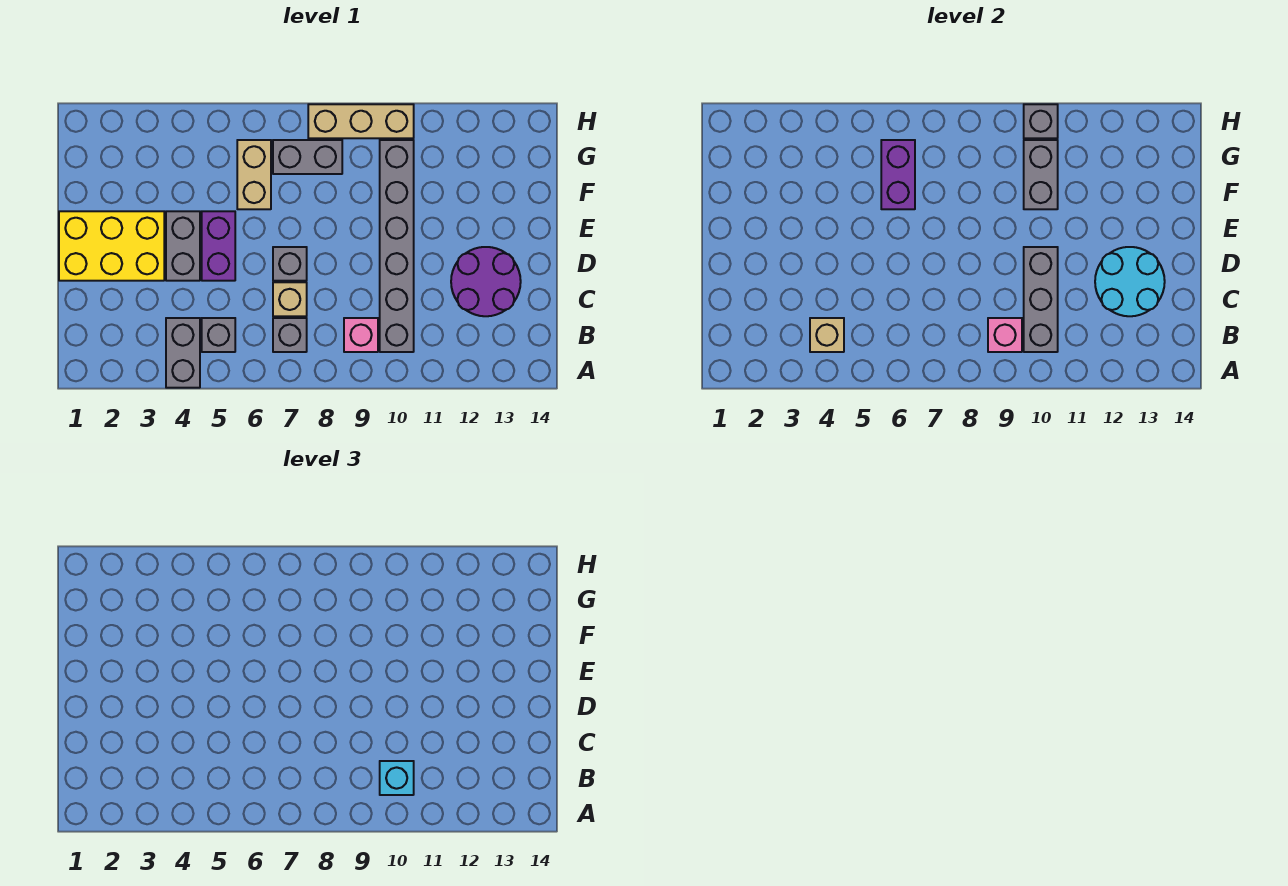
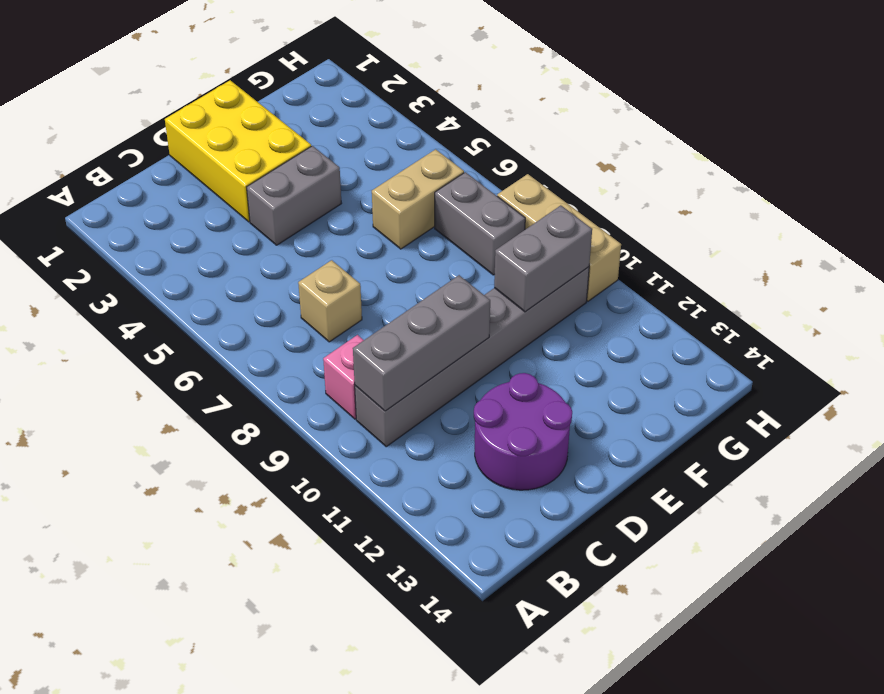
none -> grey 1x2 brick [166,318,200,388]
none -> grey 1x1 brick [202,318,235,352]
none -> grey 1x1 brick [273,318,307,352]

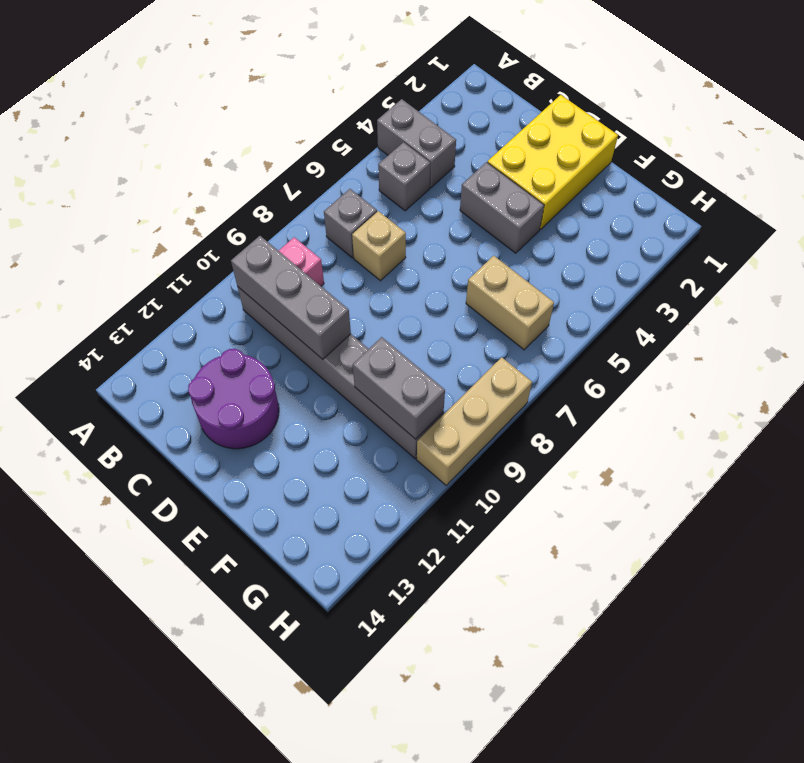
none -> purple 1x2 brick [202,211,235,281]
none -> grey 1x1 brick [273,247,307,281]
none -> grey 1x2 brick [273,140,342,174]

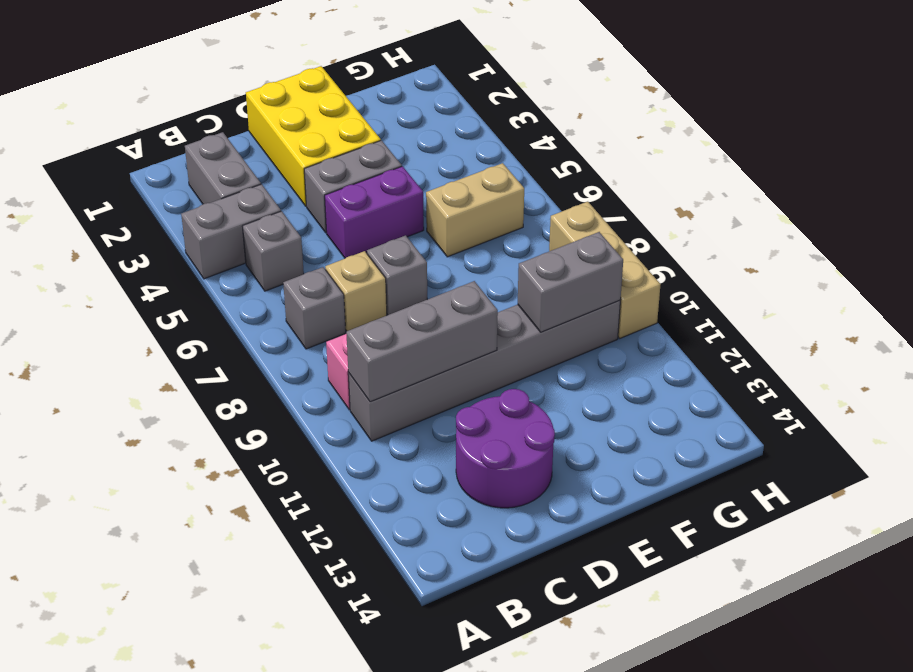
grey 1x2 brick [185,132,261,204] -> grey 1x2 brick moved to [273,140,342,174]
none -> tan 1x1 brick [810,318,844,352]
none -> pink 1x1 brick [988,318,1022,352]
none -> cyan 2x2 round brick [1095,247,1165,316]

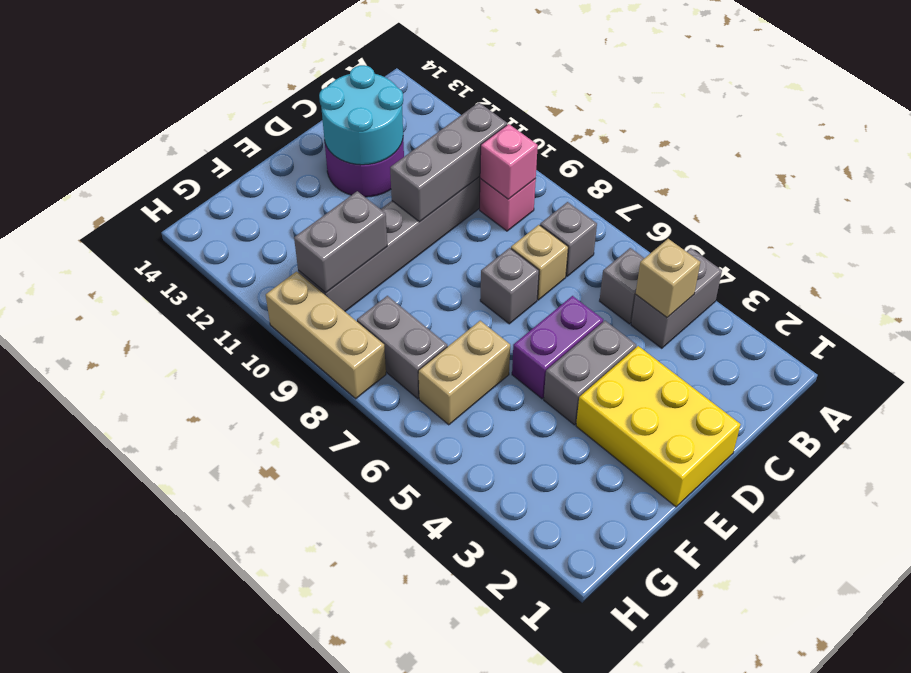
none -> purple 1x2 brick [881,140,915,209]
none -> grey 1x1 brick [1024,104,1058,138]
none -> cyan 1x1 brick [380,761,414,795]

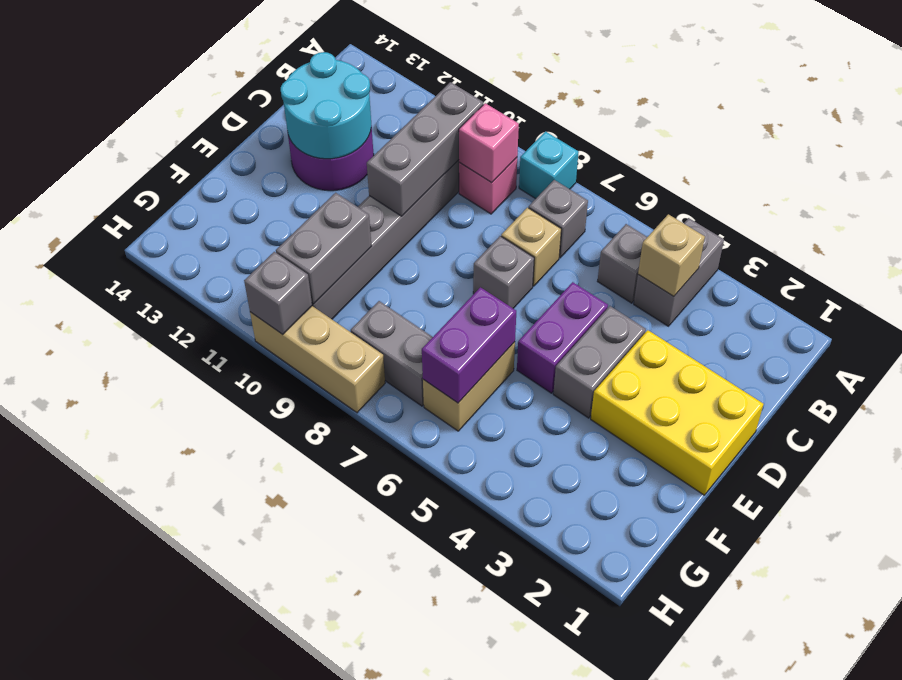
cyan 1x1 brick [519,132,579,199] -> cyan 1x1 brick moved to [380,761,414,795]

